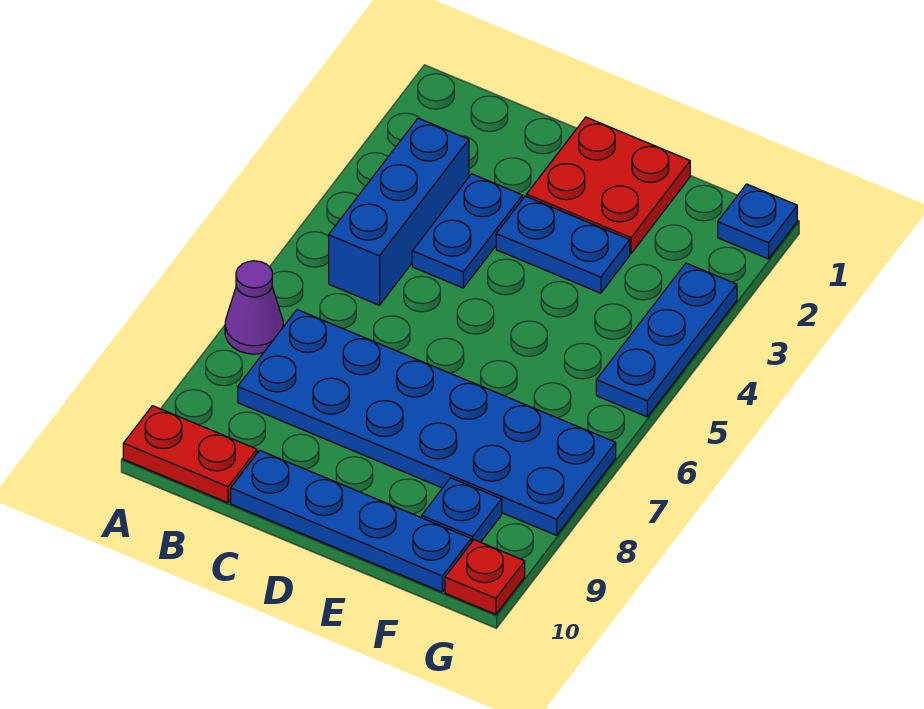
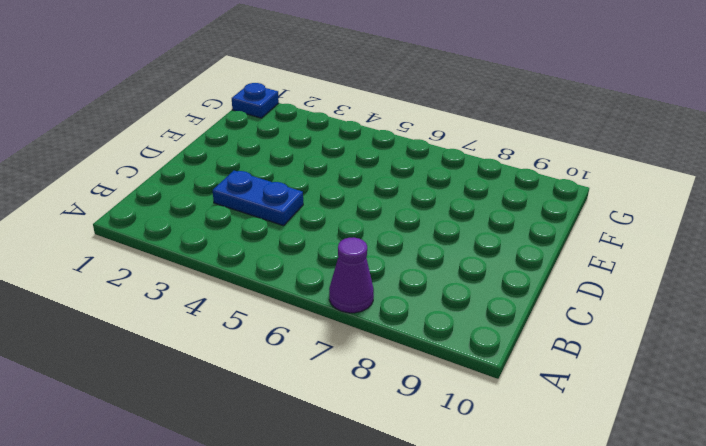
none -> red 1x2 plate [123,406,257,503]
none -> blue 1x3 brick [329,118,469,305]
none -> blue 2x6 plate [238,310,616,535]

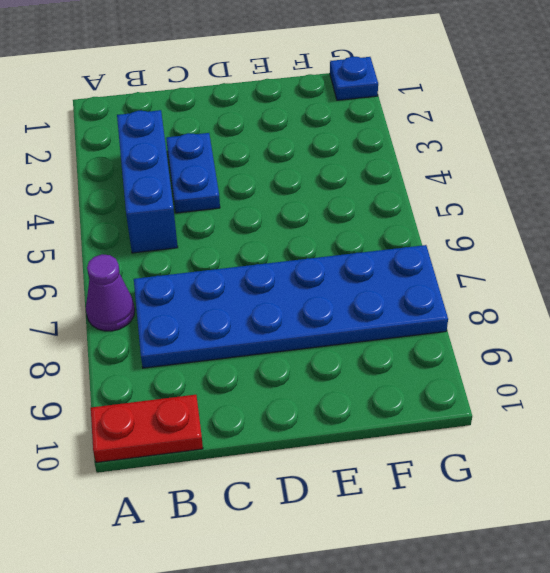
none -> blue 1x4 plate [231,450,471,592]
none -> red 2x2 plate [527,117,690,254]
none -> blue 1x2 plate [496,196,630,293]

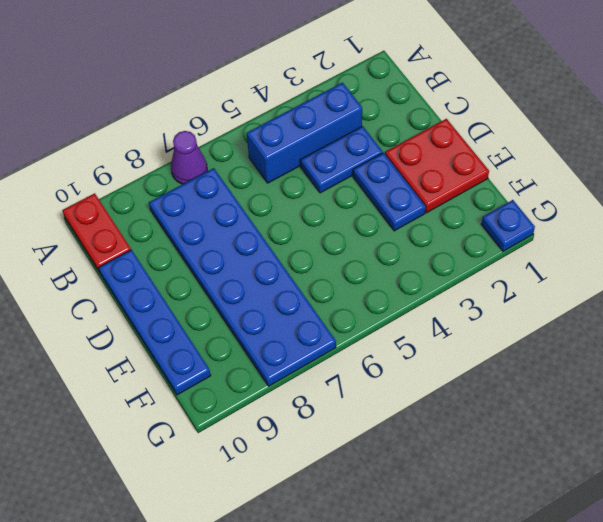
none -> blue 1x1 plate [422,478,502,542]
none -> blue 1x3 plate [596,263,737,417]
none -> red 1x1 plate [445,540,525,614]

